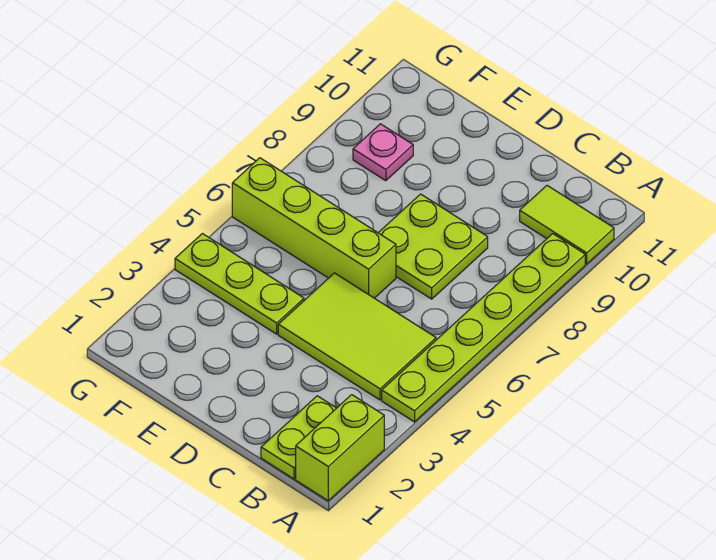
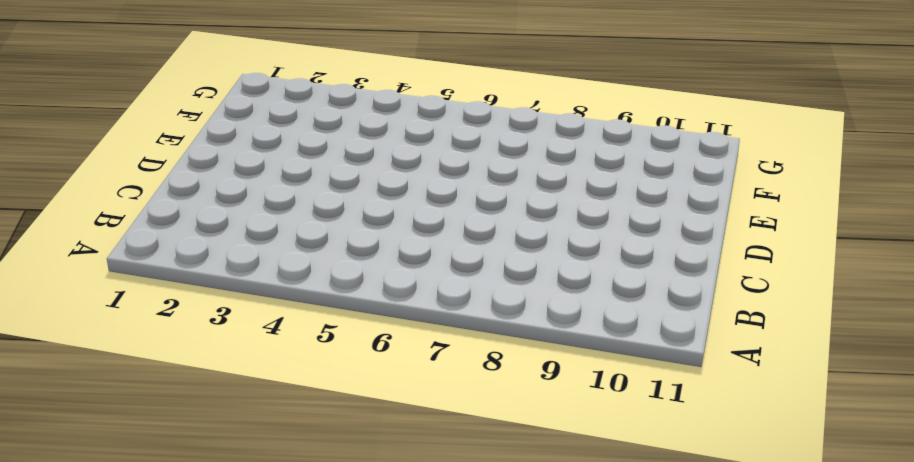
none -> lime 1x2 brick [296,395,384,501]
none -> lime 1x6 plate [382,234,585,422]

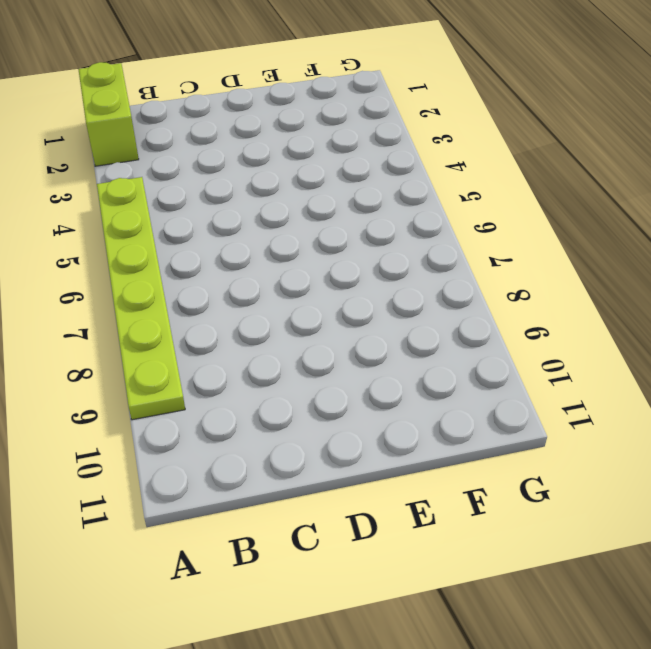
none -> lime 1x2 tile [520,186,614,264]
none -> lime 1x2 plate [261,396,336,479]

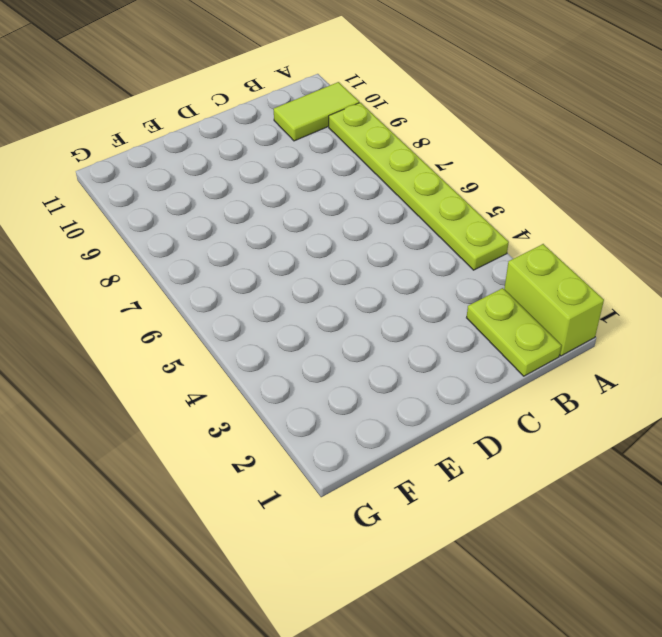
none -> lime 2x3 tile [278,273,436,400]
none -> lime 2x2 plate [378,194,488,299]

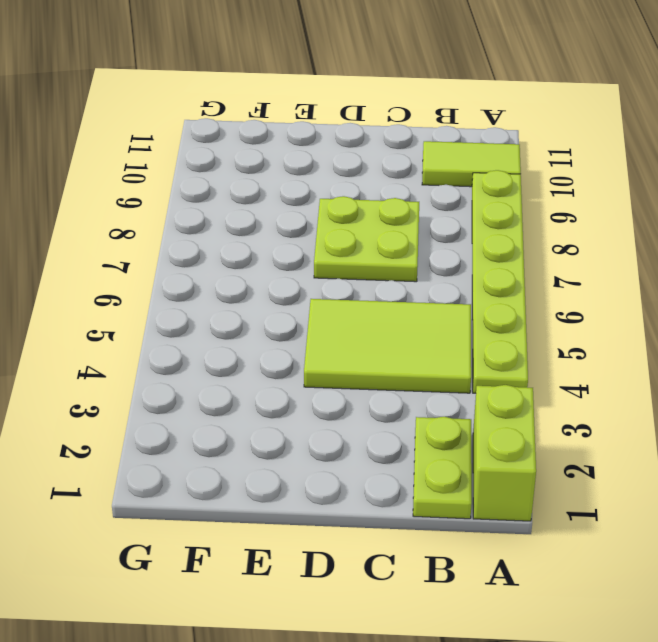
none -> lime 1x4 brick [232,158,396,298]
none -> lime 1x3 plate [175,234,304,334]

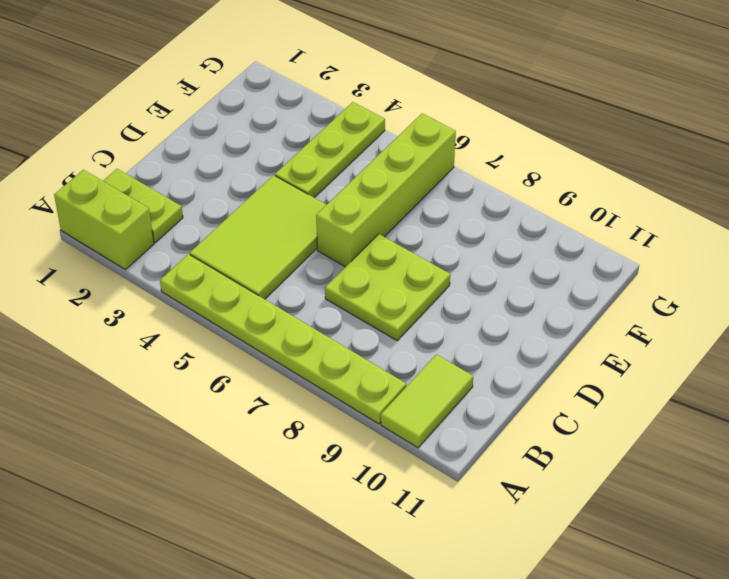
none -> pink 1x1 plate [353,124,413,181]

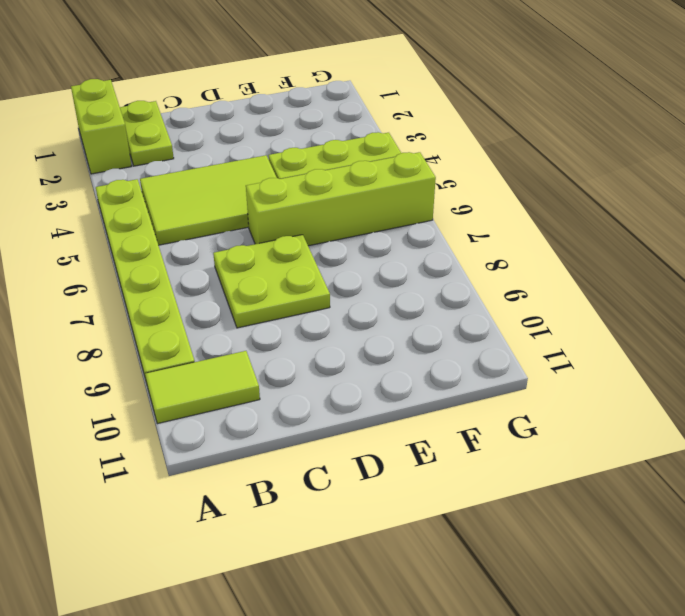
none -> pink 1x1 plate [353,124,413,181]

